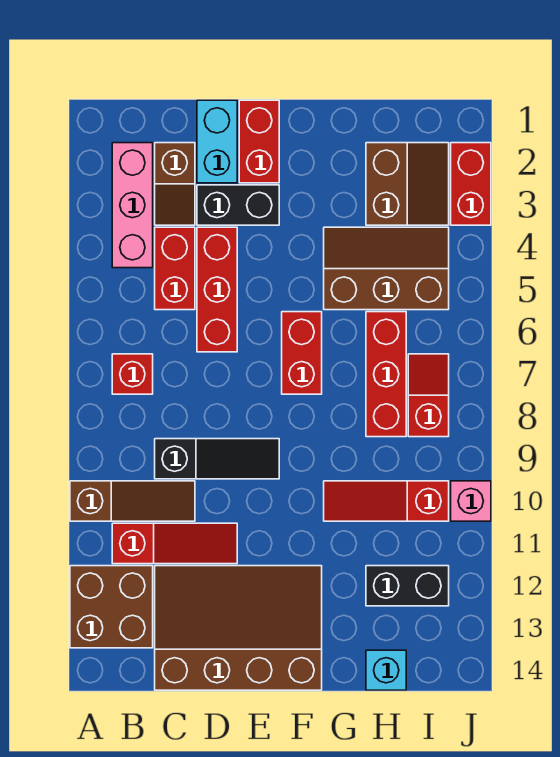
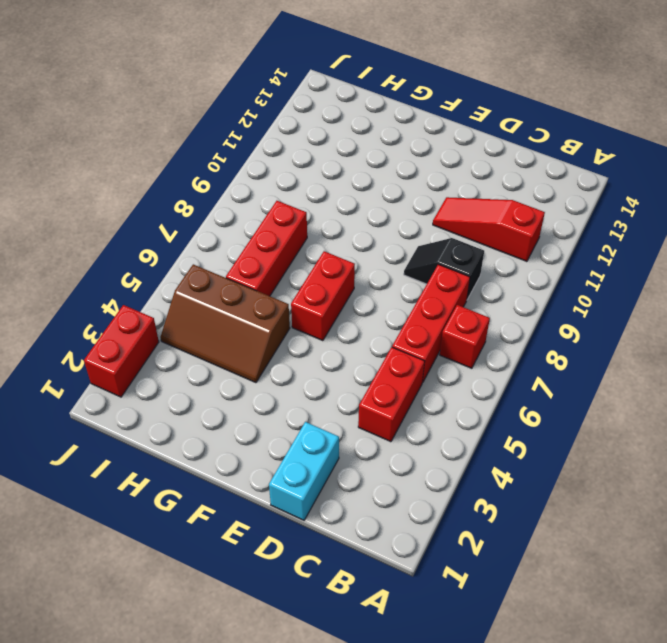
red 1x3 brick [392,264,470,383] -> red 1x3 brick moved to [197,227,237,352]
black 1x2 slope [404,238,484,299] -> black 1x3 slope [155,439,279,479]
none -> brown 1x3 slope [70,481,195,521]
none -> brown 2x2 brick [70,566,153,648]
none -> pink 1x3 brick [112,143,153,268]

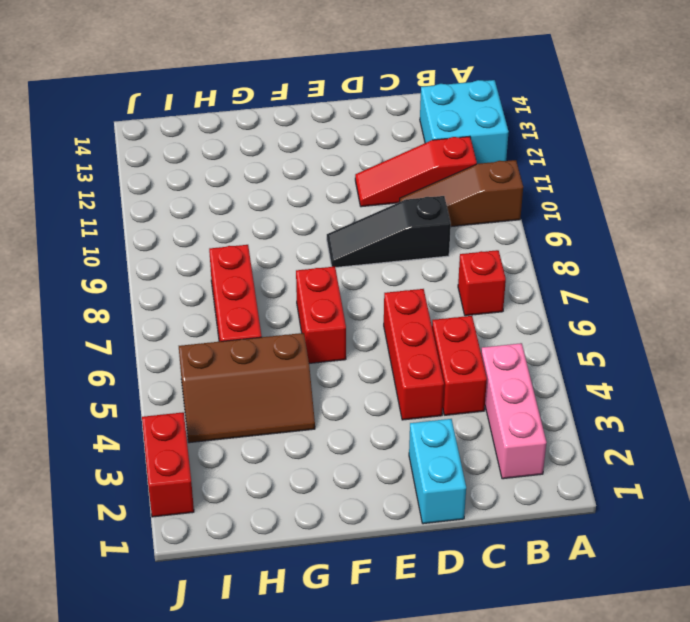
cyan 2x2 brick [420,80,509,164] -> brown 2x2 brick [70,566,153,648]
none -> brown 1x2 slope [155,143,195,225]
none -> brown 3x4 slope [155,566,322,690]
none -> black 1x2 brick [197,185,279,225]

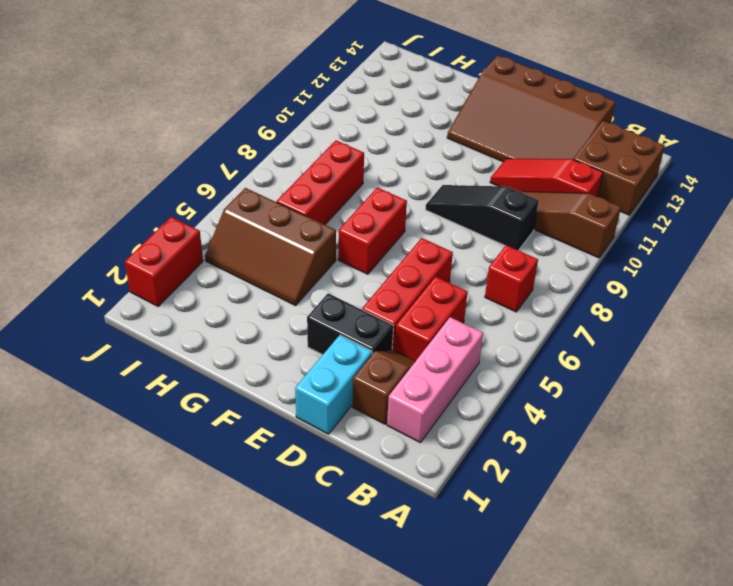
none -> red 1x2 brick [239,100,279,183]
none -> red 1x3 slope [324,481,449,521]
none -> brown 2x2 slope [366,143,449,225]

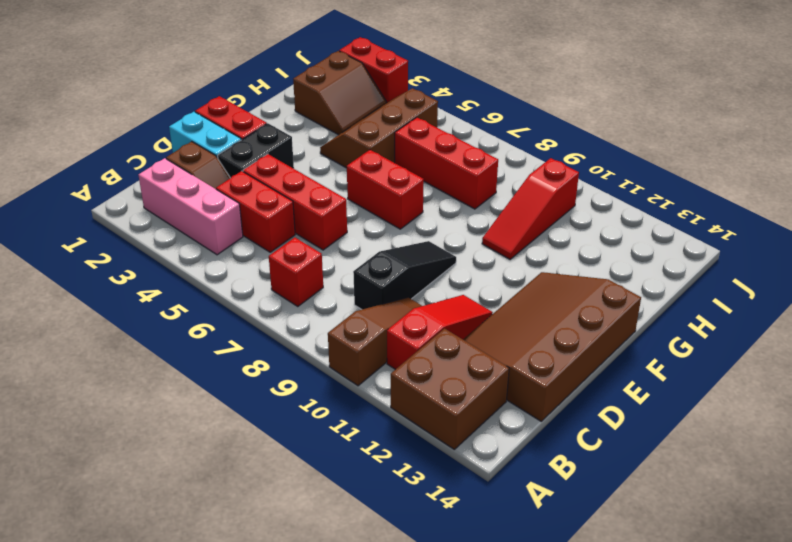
brown 2x2 slope [293,51,386,135] -> brown 2x2 slope turned to [366,143,449,225]
none -> black 1x2 brick [366,566,449,606]
none -> cyan 1x1 brick [366,650,406,690]
none -> red 1x2 slope [408,354,449,437]

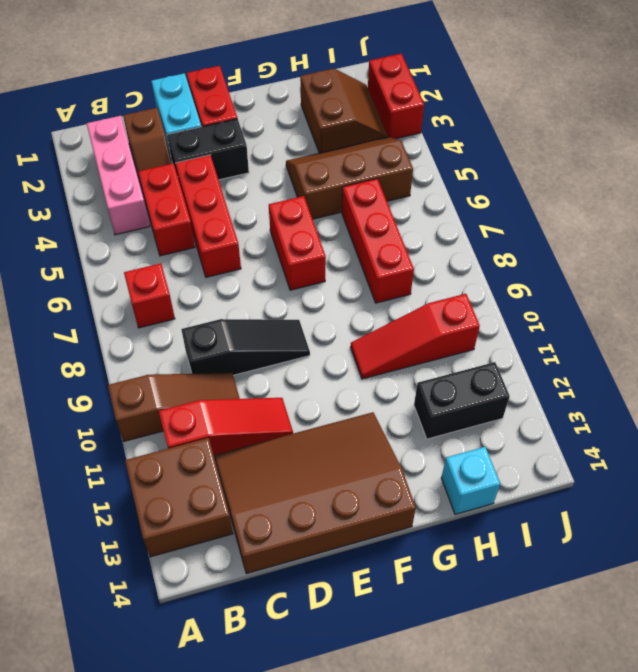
none -> red 1x2 slope [408,354,449,437]
none -> pink 1x1 brick [451,481,491,521]

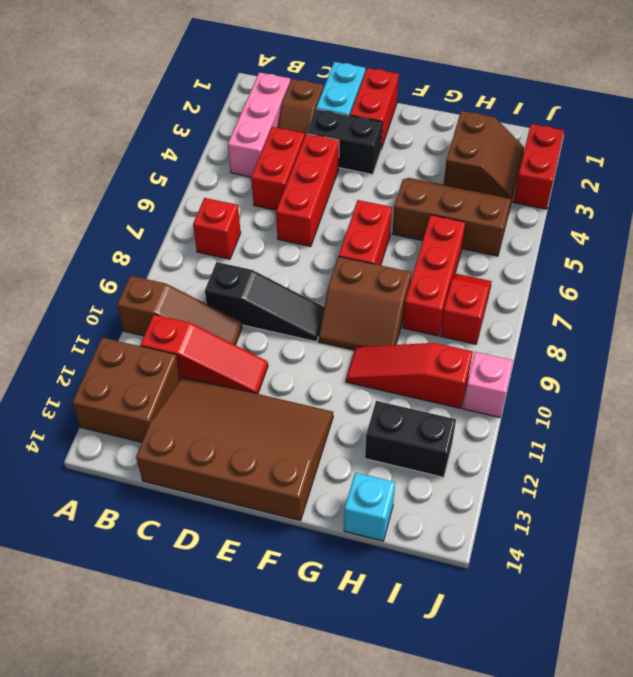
brown 2x2 slope [318,256,412,350] -> none

